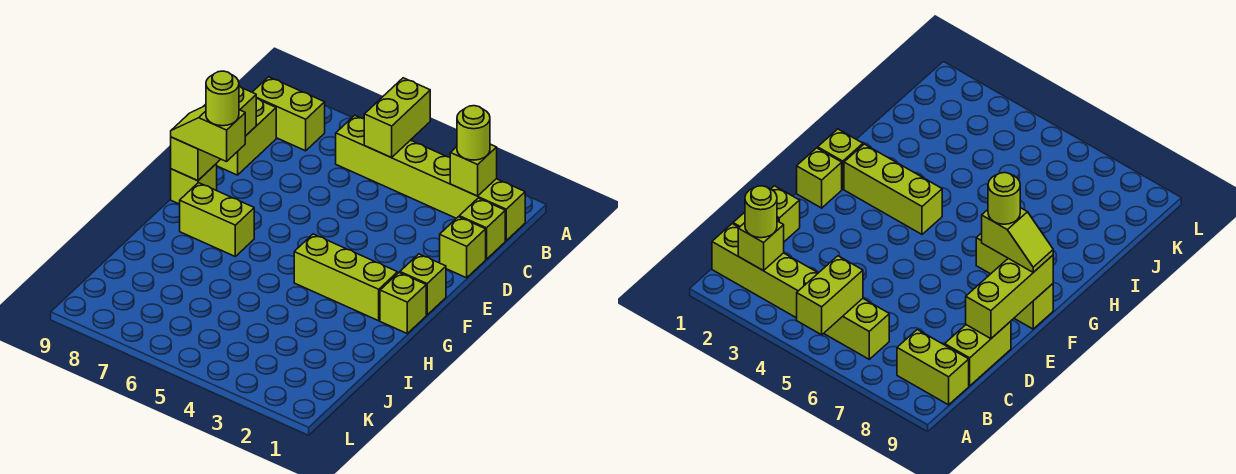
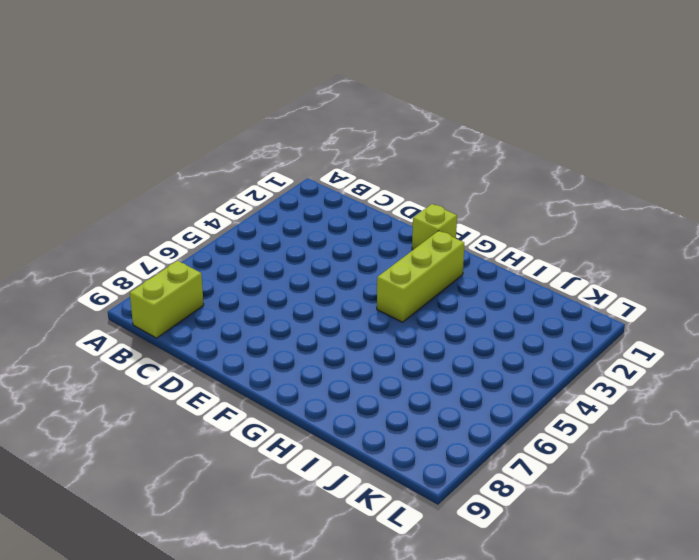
none -> lime 1x6 brick [336,115,525,240]
none -> lime 1x1 brick [459,198,505,259]
none -> lime 1x2 brick [216,98,276,175]

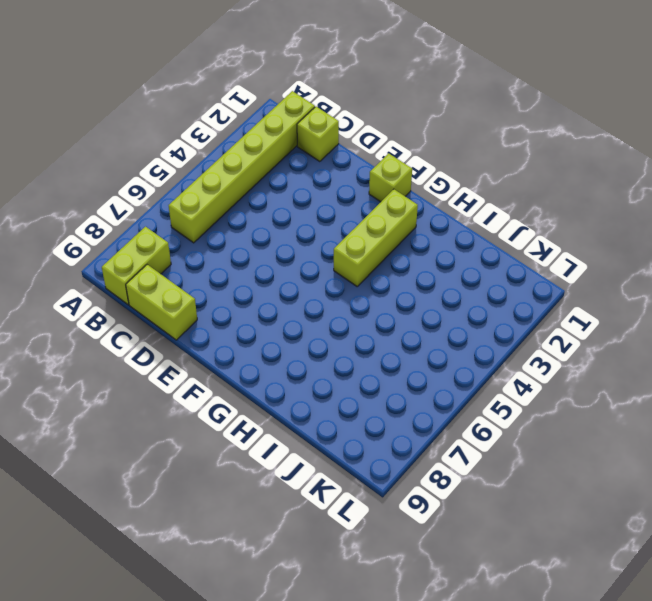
none -> lime 1x1 brick [440,217,486,278]
none -> lime 1x1 brick [171,164,217,204]
none -> lime 1x1 brick [380,273,426,333]

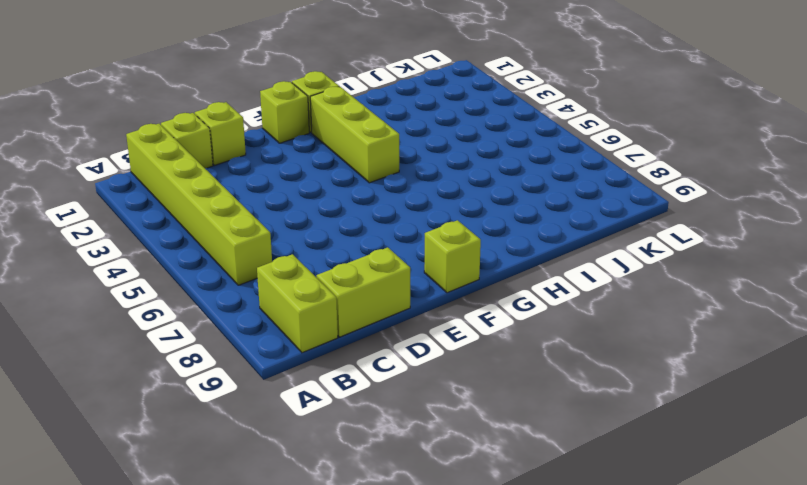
none -> lime 1x2 brick [180,183,254,256]
none -> lime 1x2 brick [364,78,430,158]
none -> lime 1x1 brick [450,144,497,196]

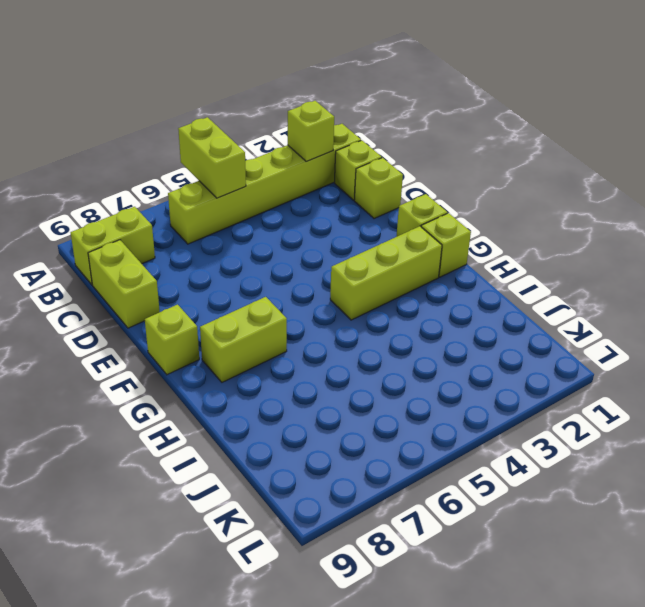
none -> lime 1x3 brick [171,86,256,181]
none -> lime 1x1 round brick [457,106,490,160]
none -> lime 1x2 slope [171,106,245,162]

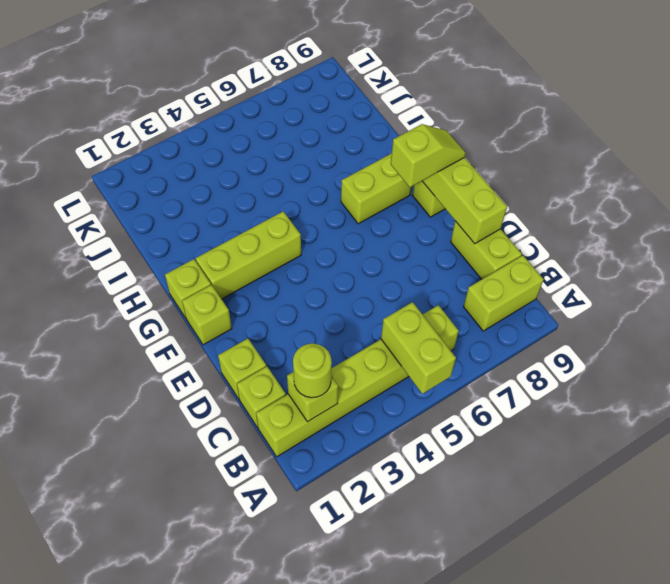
none -> lime 1x1 round brick [206,71,239,126]

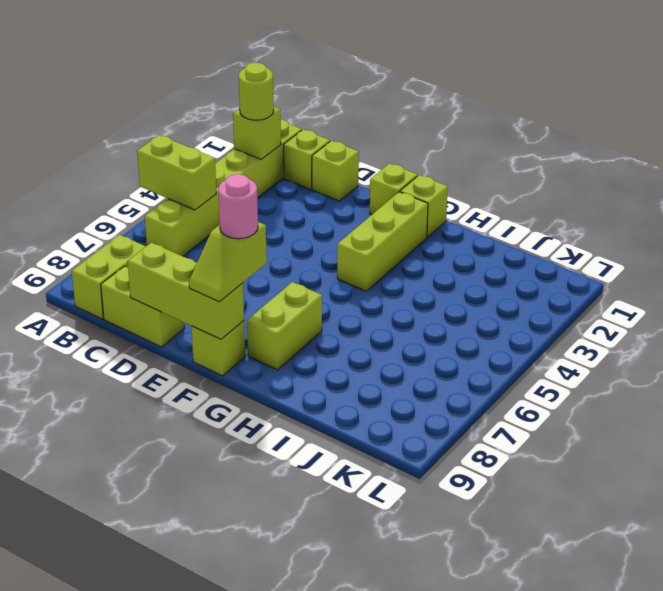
pink 1x1 round brick [218,174,258,239] -> lime 1x1 round brick [206,71,239,126]

